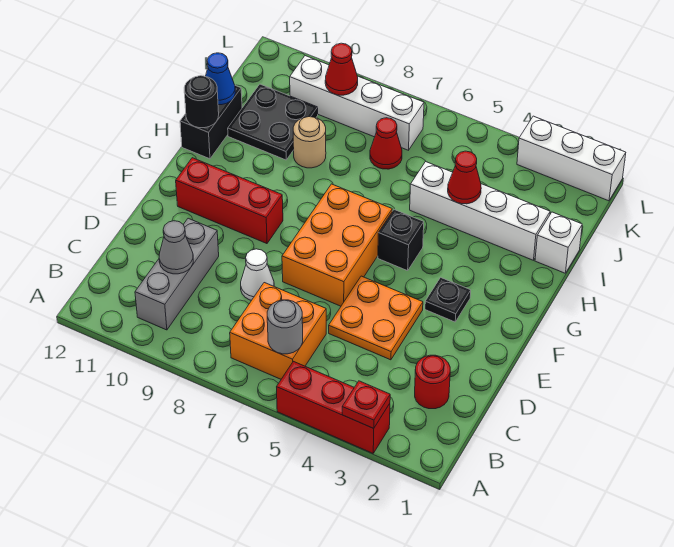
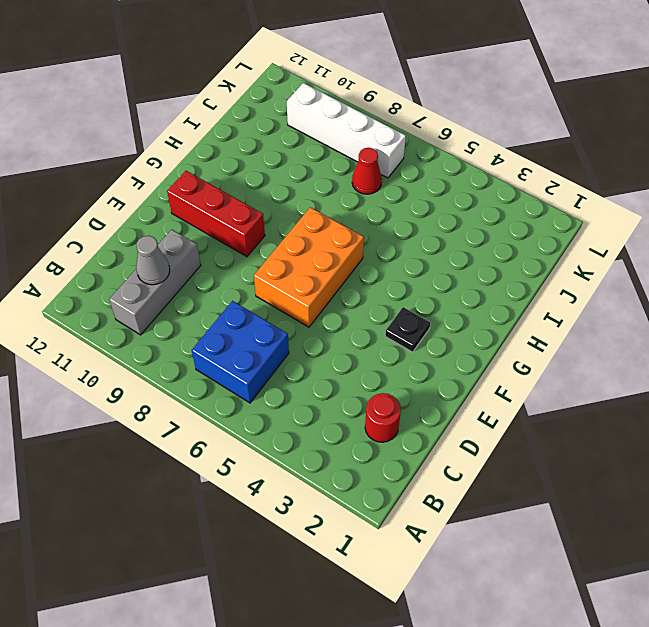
blue 2x2 brick [192,301,289,403] -> orange 2x2 brick [230,283,326,379]
none -> red 1x3 brick [277,361,390,453]
none -> orange 2x2 plate [329,276,423,360]
none -> white 1x1 cone [241,249,274,300]

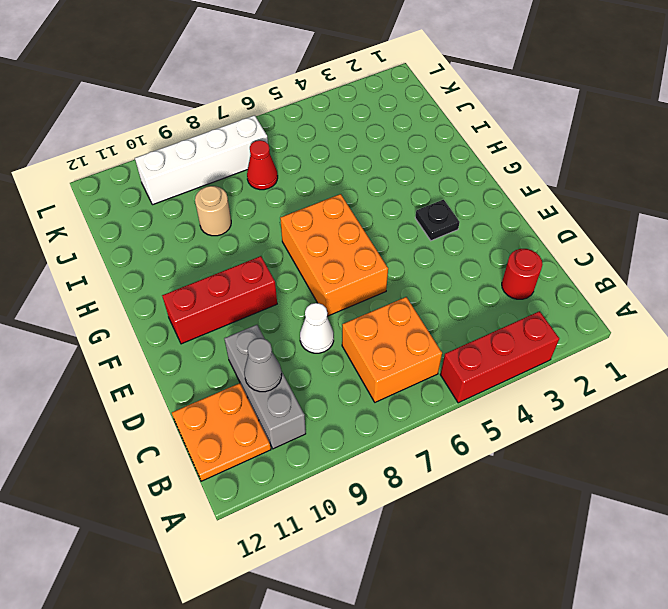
orange 2x2 plate [172,383,271,481] -> orange 2x2 plate moved to [329,276,423,360]
none -> black 1x1 brick [378,210,424,271]
none -> black 1x2 brick [180,85,242,159]
none -> white 1x1 brick [535,212,582,273]

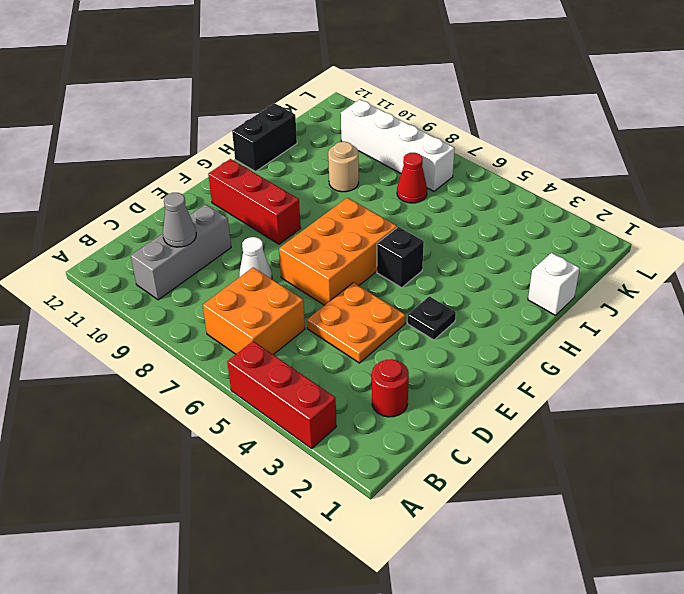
none -> white 1x4 brick [410,162,550,260]
none -> black 2x2 plate [228,84,318,160]
none -> white 1x3 brick [517,116,626,201]

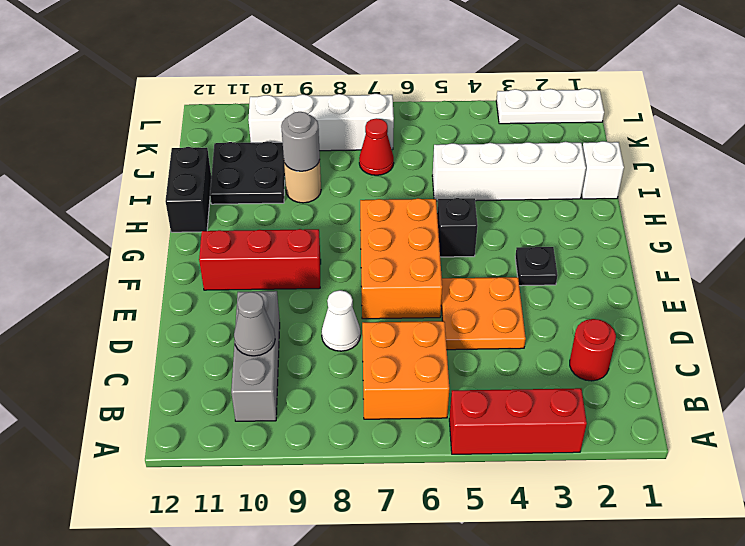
grey 1x1 round brick [281,112,320,171] -> grey 1x1 round brick moved to [267,300,303,354]
white 1x3 plate [496,88,604,124] -> white 1x3 brick [517,116,626,201]
none -> red 1x1 plate [342,381,390,428]
none -> black 1x1 round brick [184,76,219,128]
none -> red 1x1 cone [448,151,481,204]

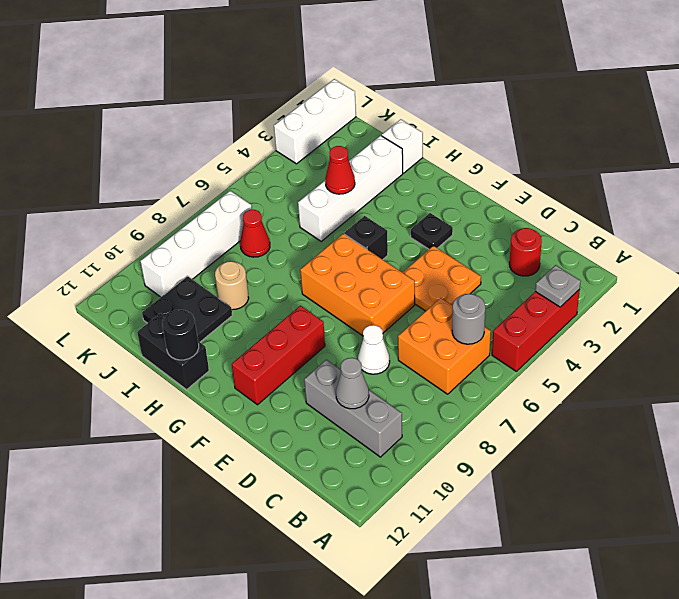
grey 1x1 plate [535,265,581,307] -> red 1x1 plate [342,381,390,428]
none -> blue 1x1 cone [206,53,235,105]
none -> red 1x1 cone [325,43,358,95]

